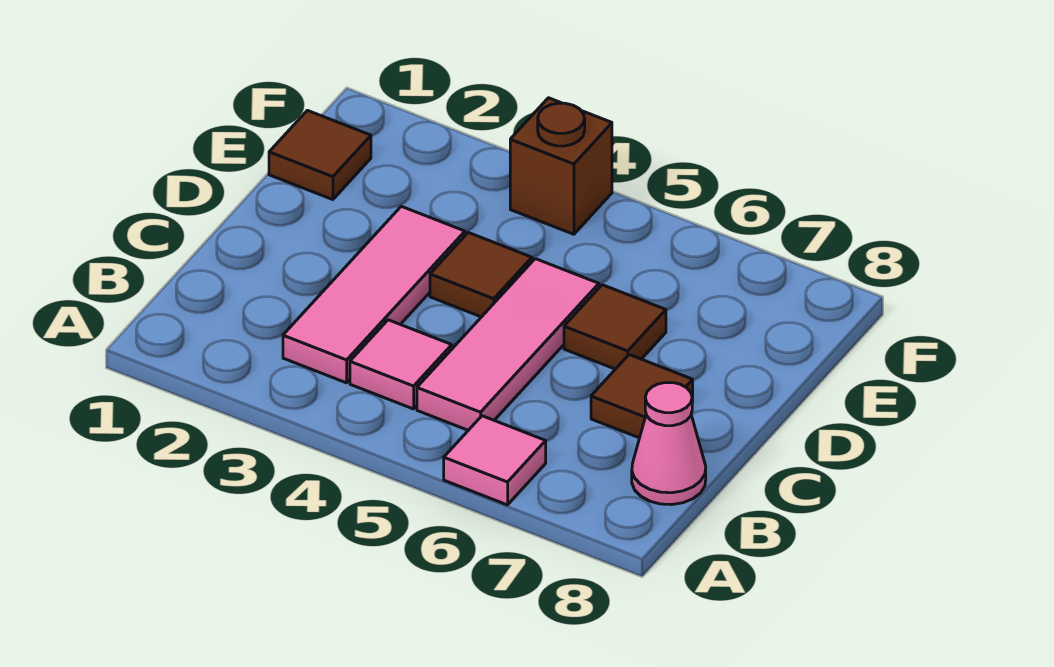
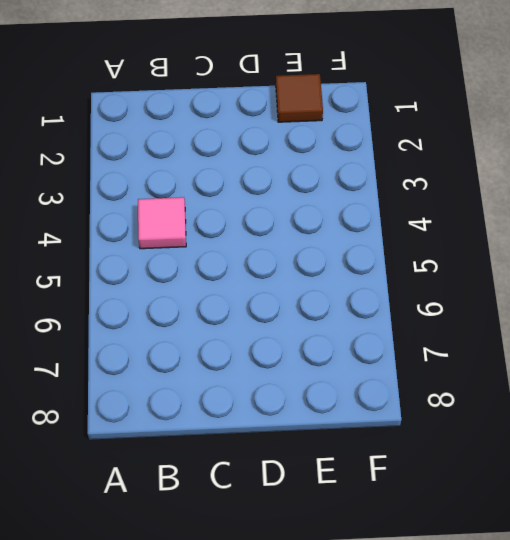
none -> pink 1x1 tile [444,416,546,505]
none -> pink 1x3 tile [283,206,465,383]

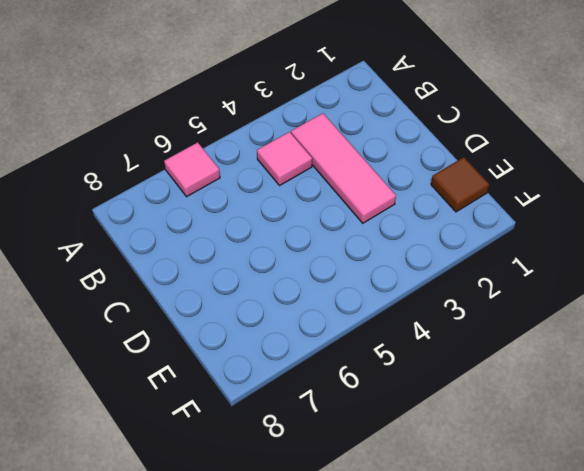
none -> pink 1x3 tile [417,259,599,430]
none -> pink 1x1 cone [632,383,706,505]

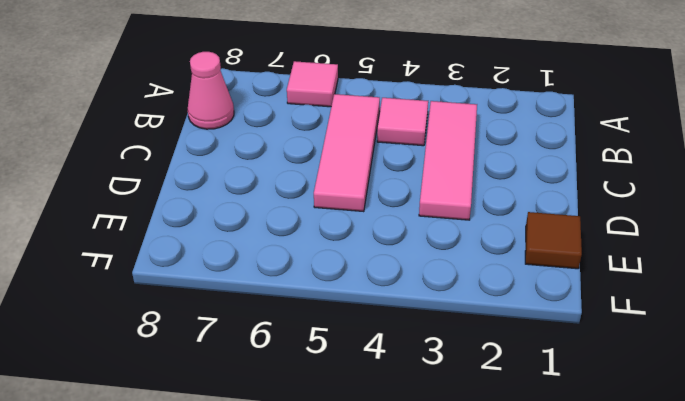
none -> brown 1x1 tile [591,355,693,438]
none -> brown 1x1 tile [430,233,532,317]

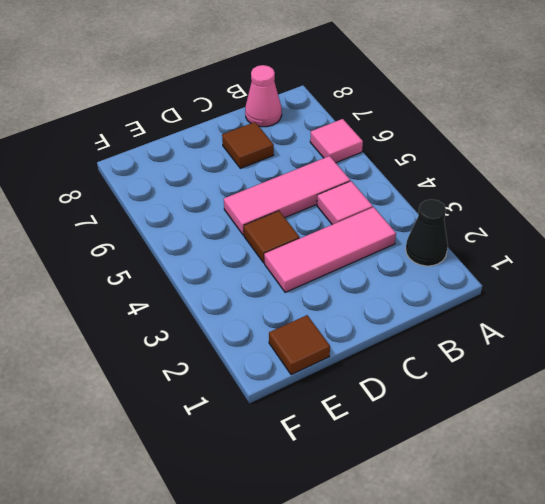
black 1x1 cone [406,199,448,266] -> none
none -> brown 1x1 tile [564,285,666,369]
none -> brown 1x1 brick [510,98,612,234]

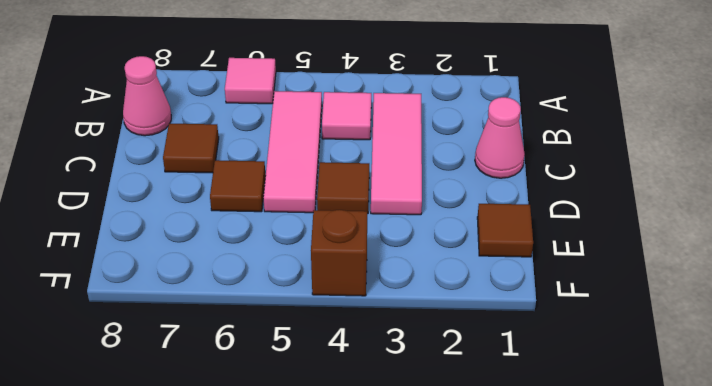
pink 1x1 cone [475,97,525,178] -> none

